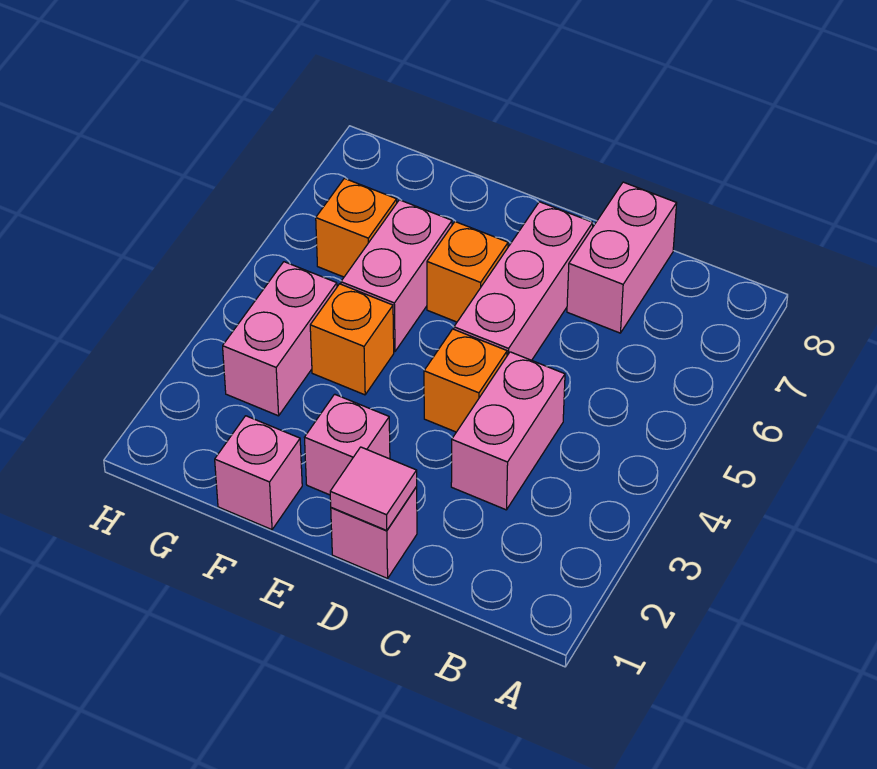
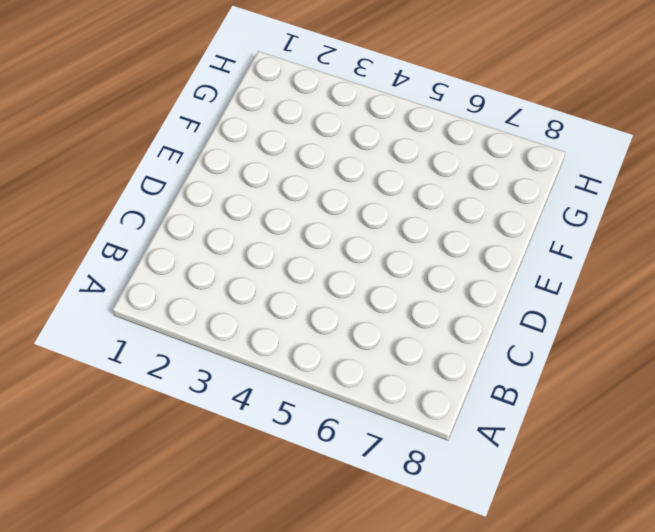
none -> pink 1x2 brick [451,352,565,510]
none -> pink 1x2 brick [567,182,677,333]
none -> pink 1x1 brick [331,487,417,578]

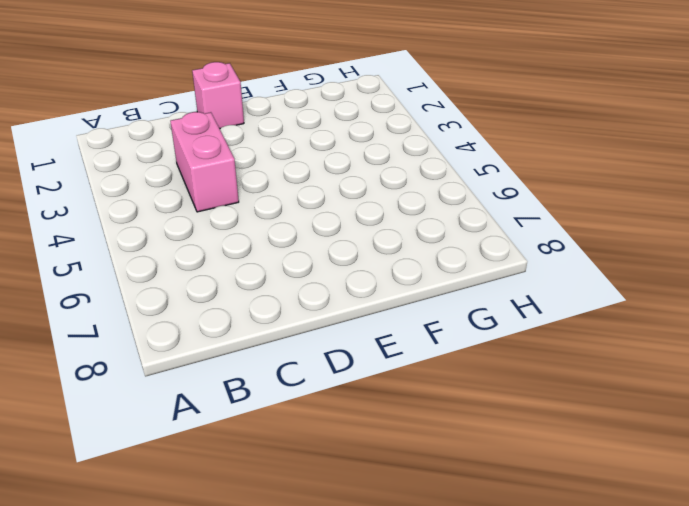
none -> pink 1x2 brick [567,182,677,333]
none -> orange 1x1 brick [424,329,507,432]
none -> pink 1x3 brick [454,202,593,360]

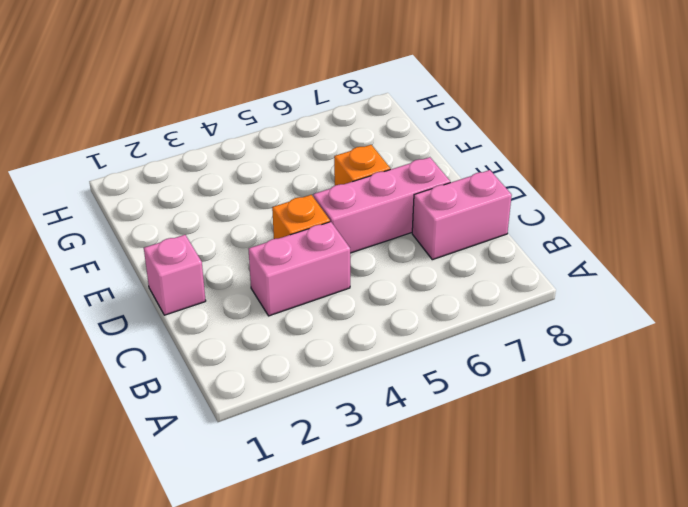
none -> pink 1x1 brick [305,394,390,495]
none -> pink 1x1 brick [215,416,302,530]
none -> orange 1x1 brick [310,284,394,395]

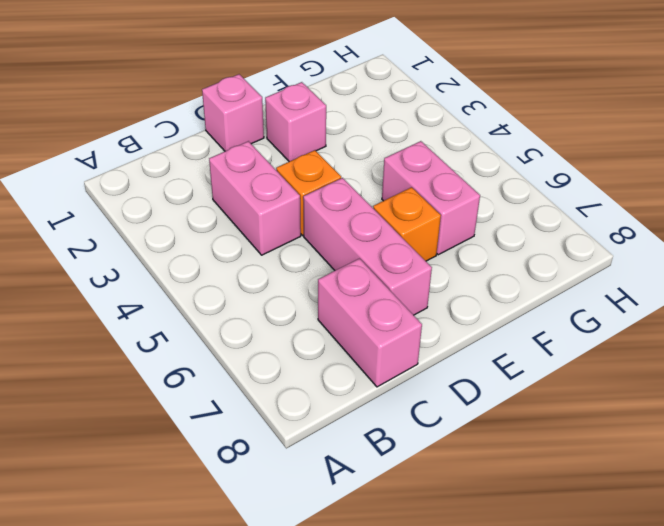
none -> pink 1x1 brick [215,416,302,530]
none -> orange 1x1 brick [310,284,394,395]
none -> pink 1x2 brick [223,262,337,416]

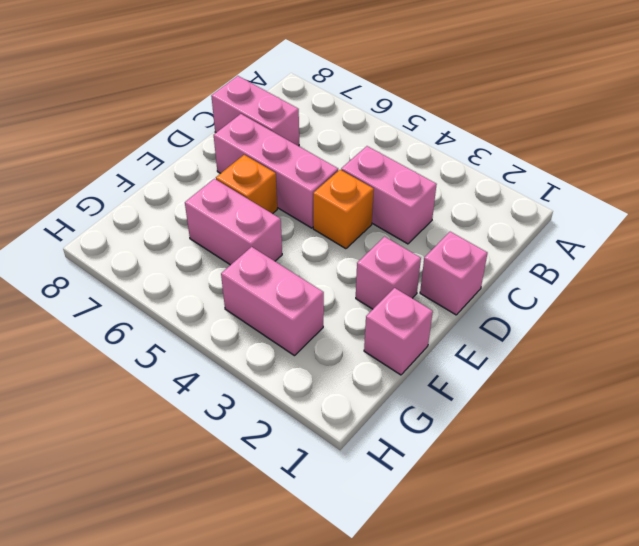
none -> orange 1x1 brick [310,284,394,395]
none -> orange 1x1 brick [316,178,397,277]
none -> pink 1x1 tile [330,447,417,531]

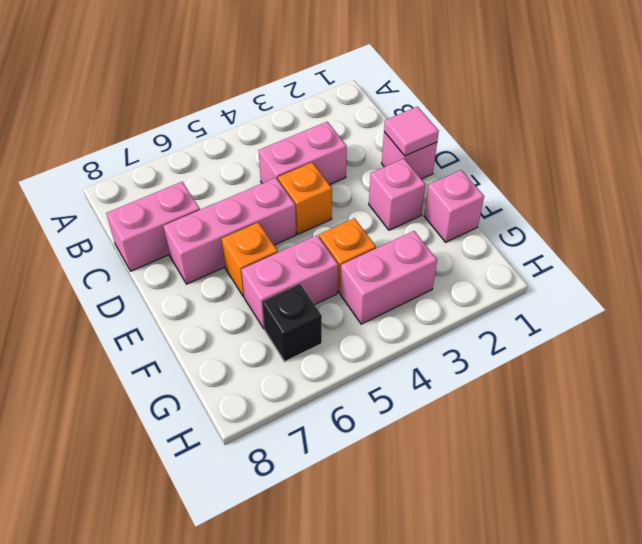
black 1x1 brick [262,284,322,362] -> orange 1x1 brick [316,178,397,277]

